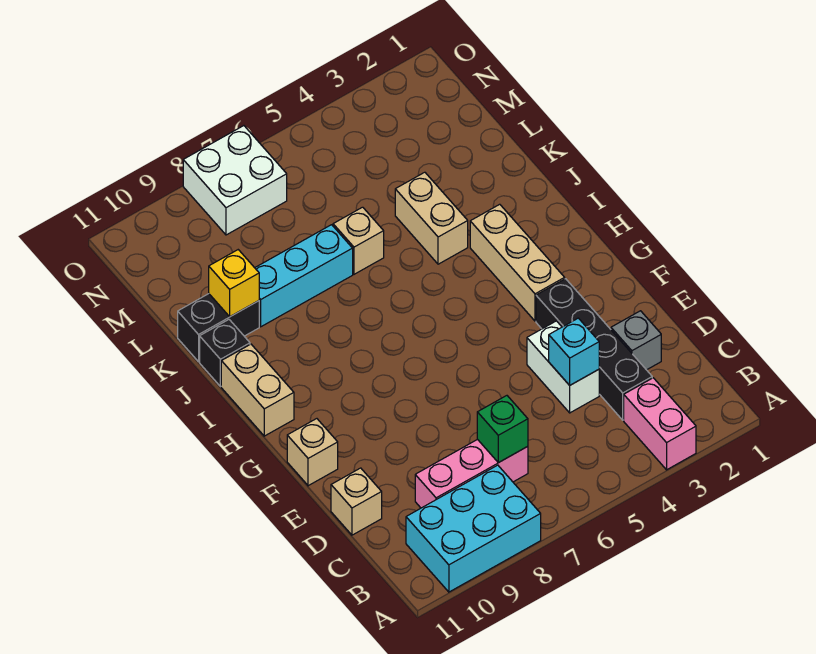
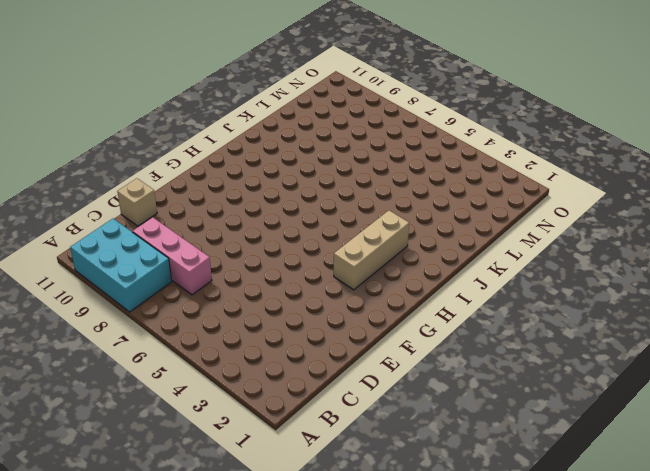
none -> pink 1x2 brick [624,378,696,470]
none -> black 1x4 brick [536,279,652,420]
none -> grey 1x1 brick [611,311,661,370]

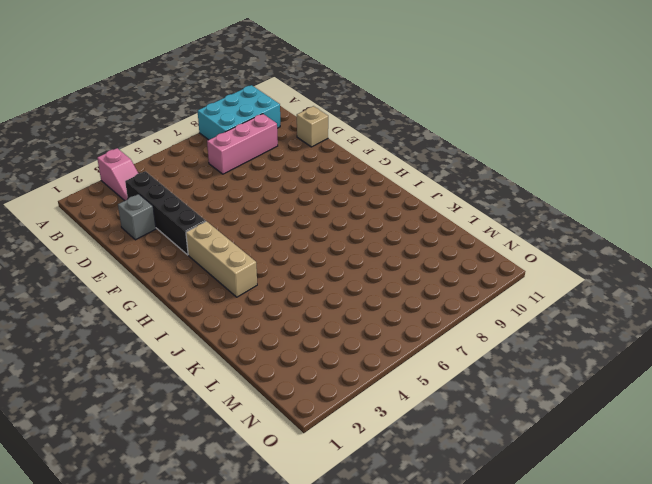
pink 1x2 slope [97,148,138,201] -> pink 1x2 brick [624,378,696,470]
none -> white 1x2 brick [527,321,599,413]
none -> tan 1x1 brick [287,419,338,486]
none -> tan 1x2 brick [221,344,294,436]

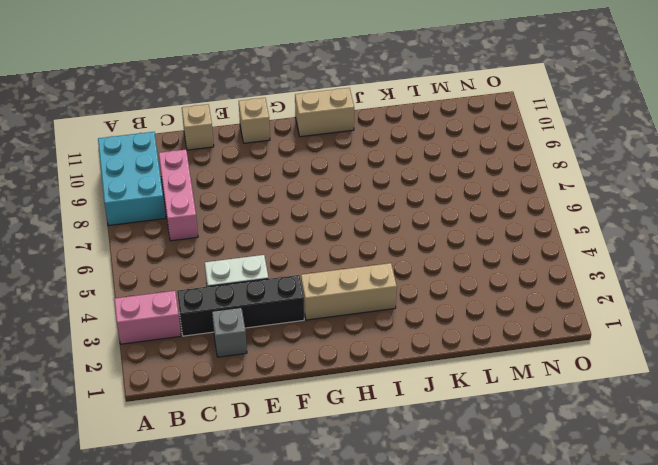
none -> tan 1x2 brick [395,172,468,264]
none -> black 1x1 brick [200,320,250,387]
none -> tan 1x1 brick [333,207,384,274]

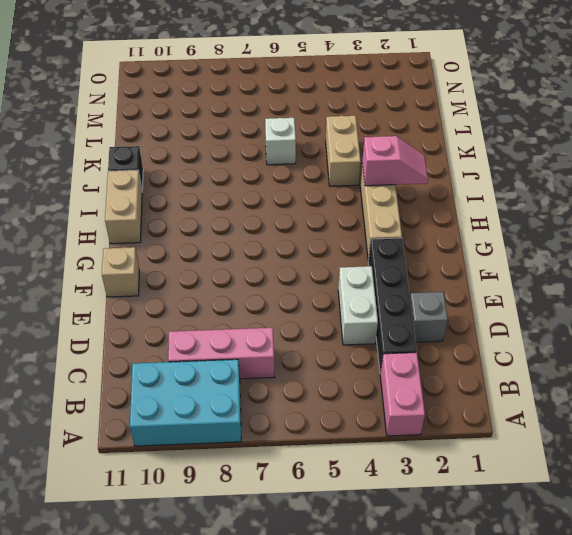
pink 1x2 slope [362,136,428,186] -> none
white 1x1 brick [265,118,296,165] -> tan 1x1 brick [333,207,384,274]
none -> tan 1x1 brick [331,468,382,535]
none -> cyan 1x3 brick [255,225,353,327]
none -> black 1x2 brick [178,294,259,362]

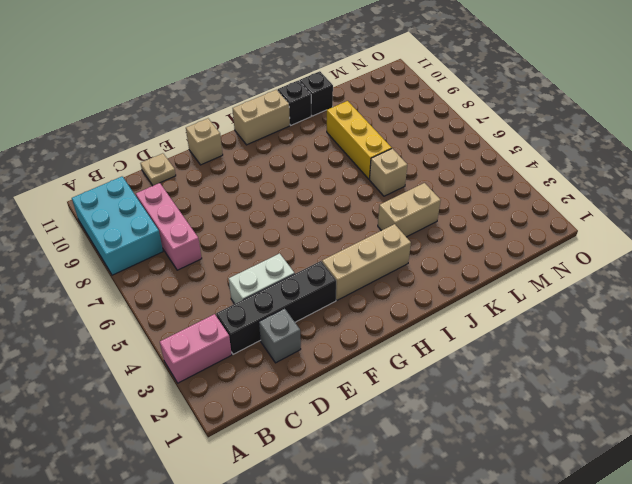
tan 1x1 plate [141,153,176,186] -> tan 1x1 brick [331,468,382,535]
yellow 1x3 brick [327,101,392,179] -> cyan 1x3 brick [255,225,353,327]
black 1x1 brick [299,71,333,116] -> black 1x2 brick [178,294,259,362]
none -> white 2x2 brick [183,126,287,235]
none -> green 1x1 brick [477,396,528,463]
none -> cyan 1x1 brick [549,318,599,385]

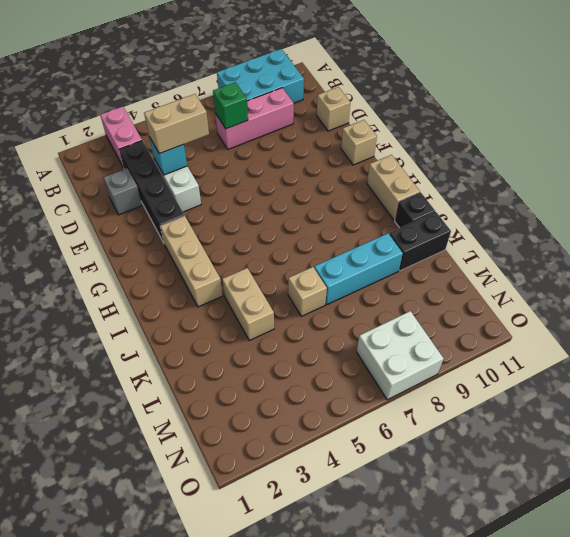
tan 1x2 brick [144,94,209,154] -> none
none -> yellow 1x1 brick [209,250,259,317]

